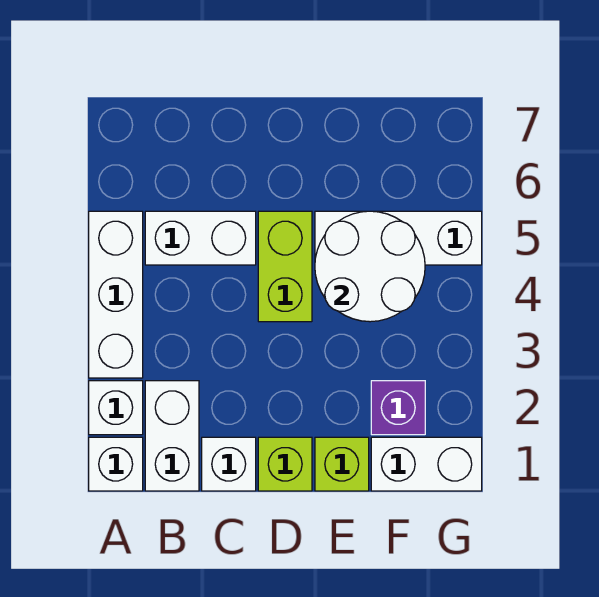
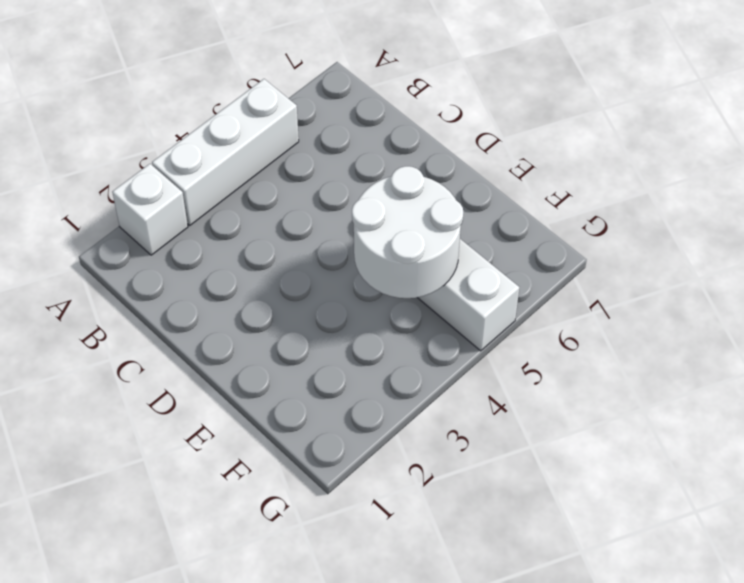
none -> white 1x1 brick [89,437,143,491]
none -> white 1x2 brick [145,381,199,491]
none -> white 1x2 brick [145,211,256,265]

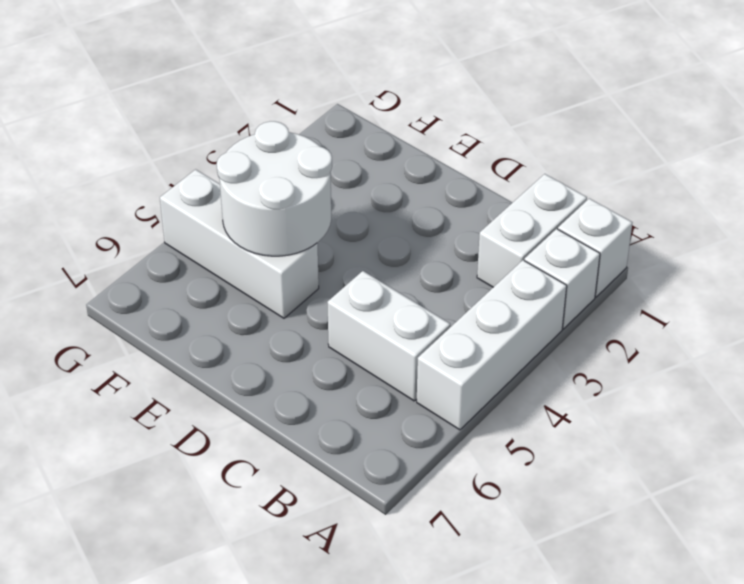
none -> white 1x1 brick [202,437,256,491]
none -> lime 1x1 brick [258,437,312,491]
none -> lime 1x2 brick [258,211,312,322]

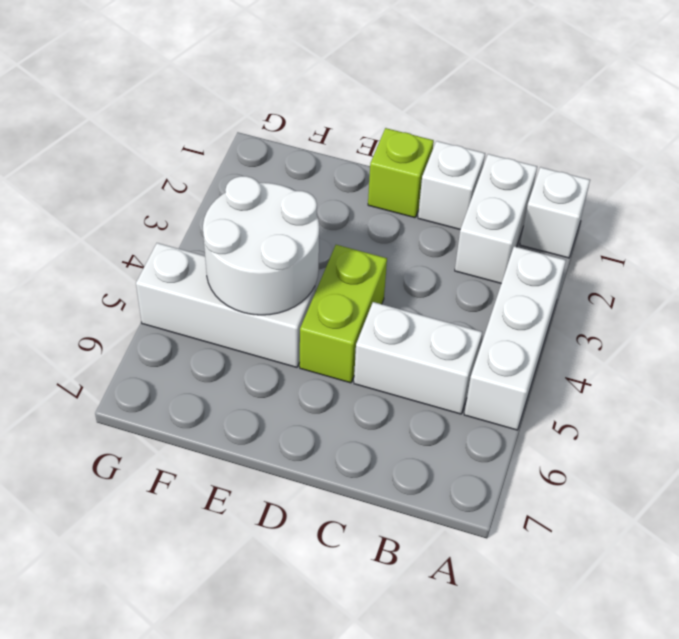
none -> white 1x1 brick [89,381,143,435]
none -> lime 1x1 brick [315,437,369,491]
none -> white 1x2 brick [371,437,482,491]

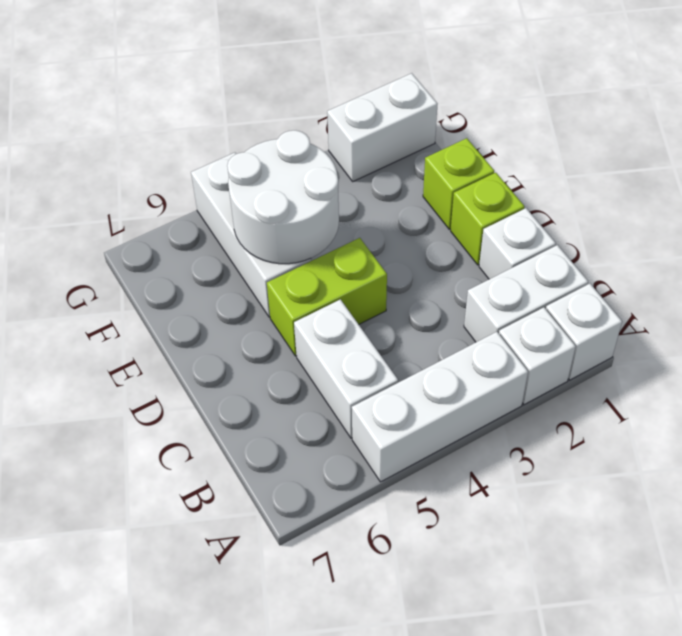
white 1x2 brick [327,73,437,181] -> white 1x2 brick turned to [371,437,482,491]
none -> purple 1x1 brick [371,381,425,435]

